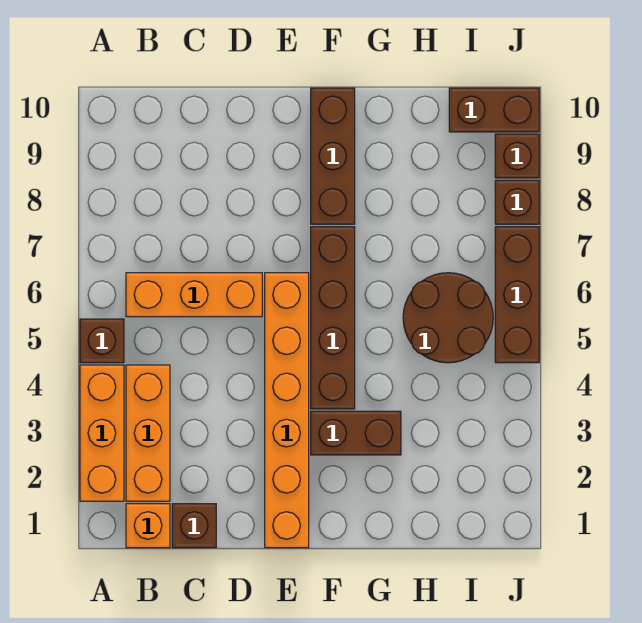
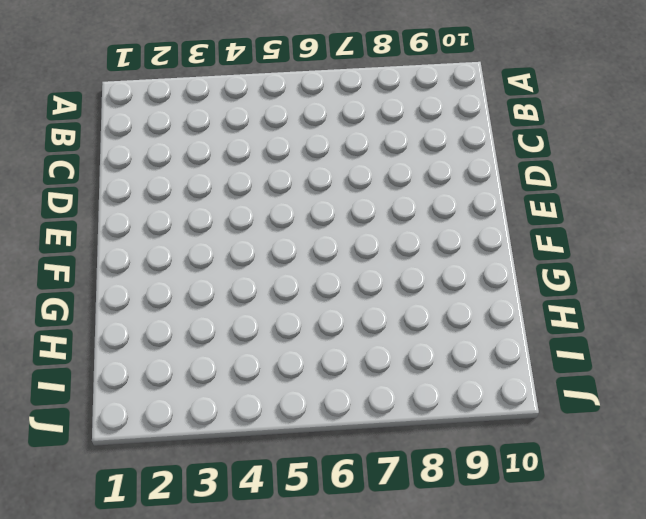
none -> orange 1x3 brick [80,365,124,501]
none -> brown 1x1 brick [80,319,124,363]
none -> orange 1x1 brick [126,504,170,548]

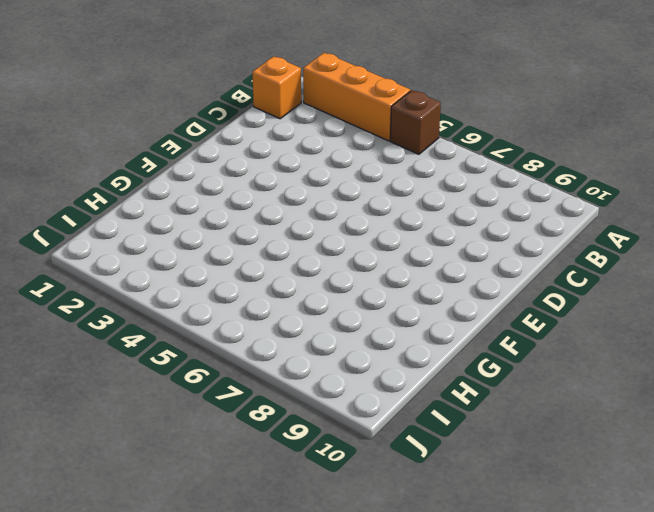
none -> orange 1x3 brick [126,365,170,501]
none -> orange 1x3 brick [126,273,262,317]
none -> brown 1x1 brick [172,504,216,548]

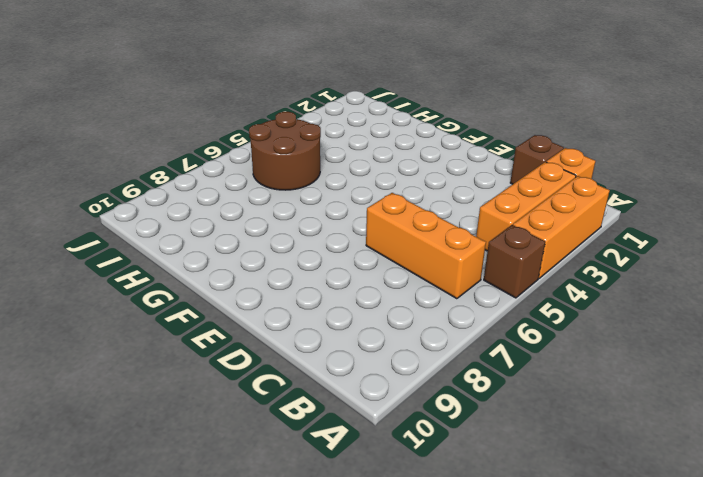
none -> orange 1x6 brick [265,273,309,548]
none -> brown 1x2 brick [311,411,401,455]
none -> brown 1x4 brick [311,227,355,409]

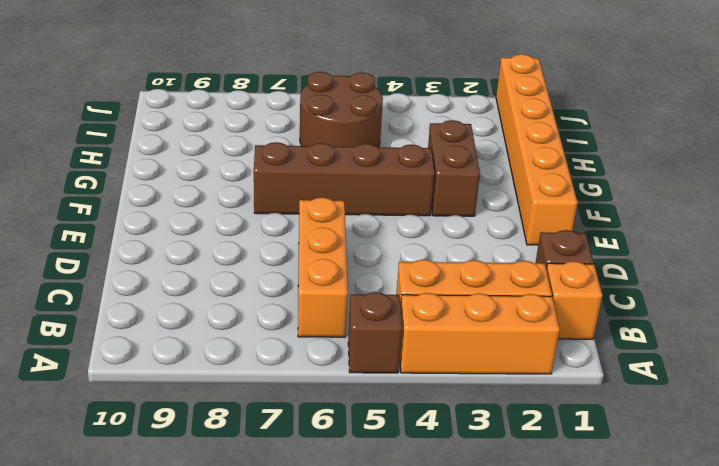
orange 1x6 brick [496,54,578,245] -> orange 1x6 brick turned to [265,273,309,548]
none -> brown 1x3 brick [311,88,355,224]
none -> brown 1x2 brick [449,88,539,132]
none -> brown 1x3 brick [495,227,539,363]

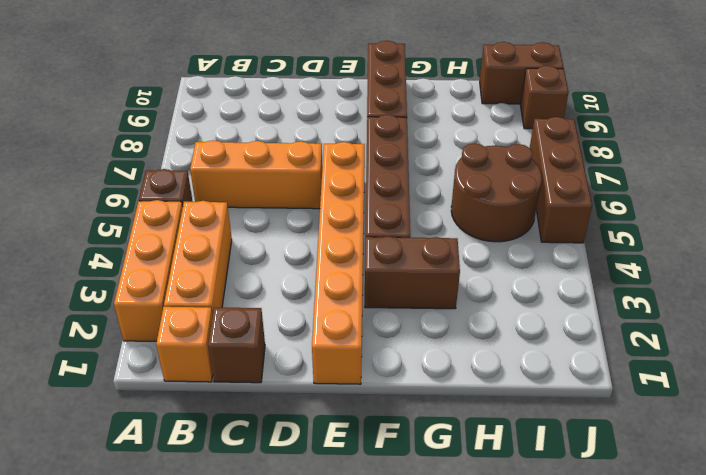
none -> brown 1x1 brick [495,180,539,224]

